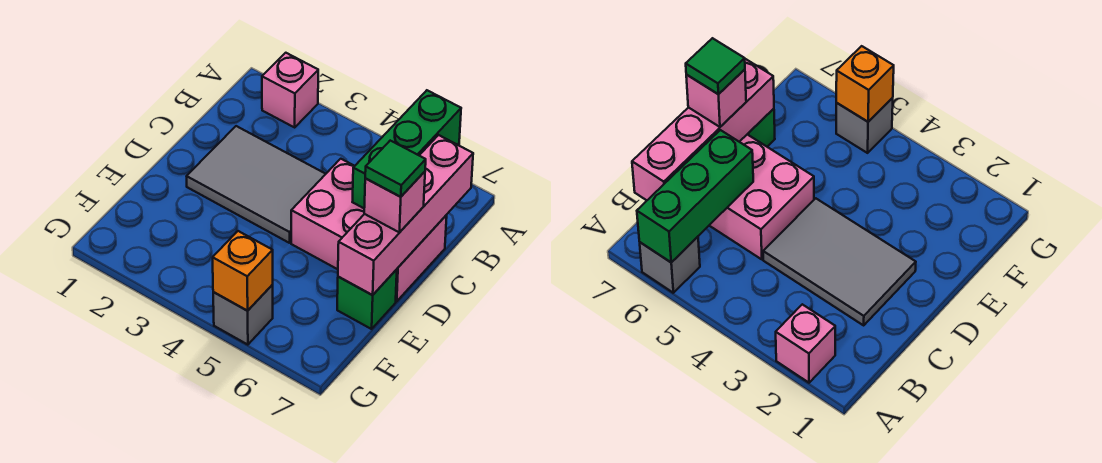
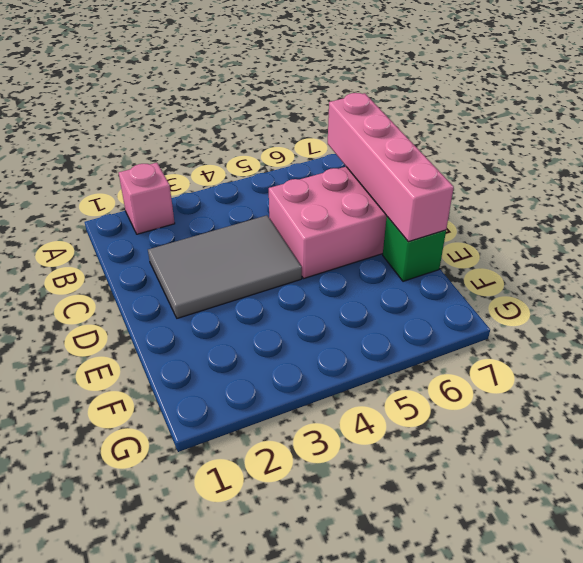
none -> grey 1x1 brick [640,237,700,293]
none -> grey 1x1 brick [213,285,273,345]

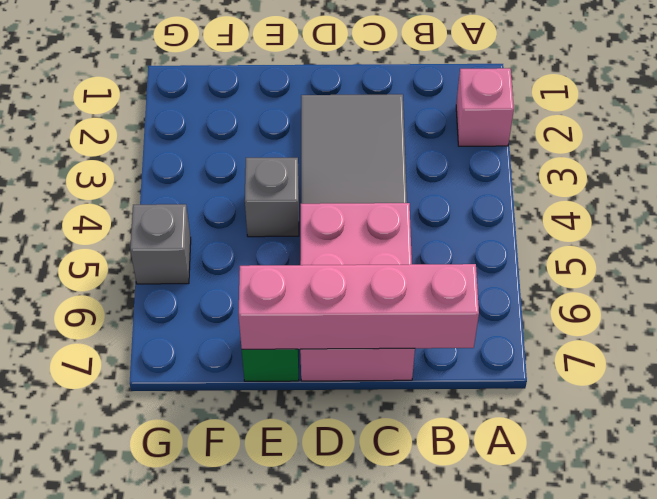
grey 1x1 brick [245,158,299,237] -> grey 1x1 brick moved to [640,237,700,293]
none -> green 1x3 brick [353,90,461,208]
none -> orange 1x1 brick [213,231,273,311]

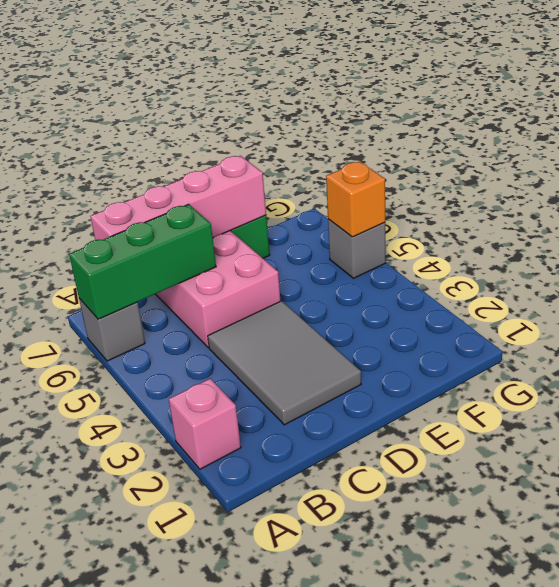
none -> pink 1x1 brick [364,172,425,233]
none -> green 1x1 tile [365,141,426,197]

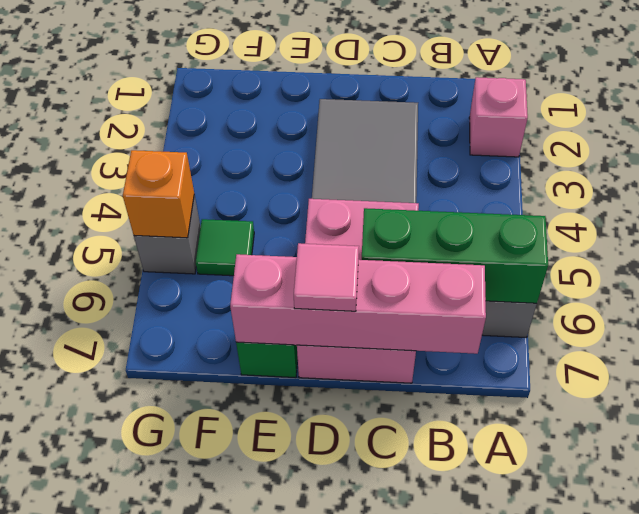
pink 1x1 tile [294,243,359,311] -> pink 1x1 brick [364,172,425,233]
green 1x1 tile [196,219,254,276] -> green 1x1 tile moved to [365,141,426,197]

